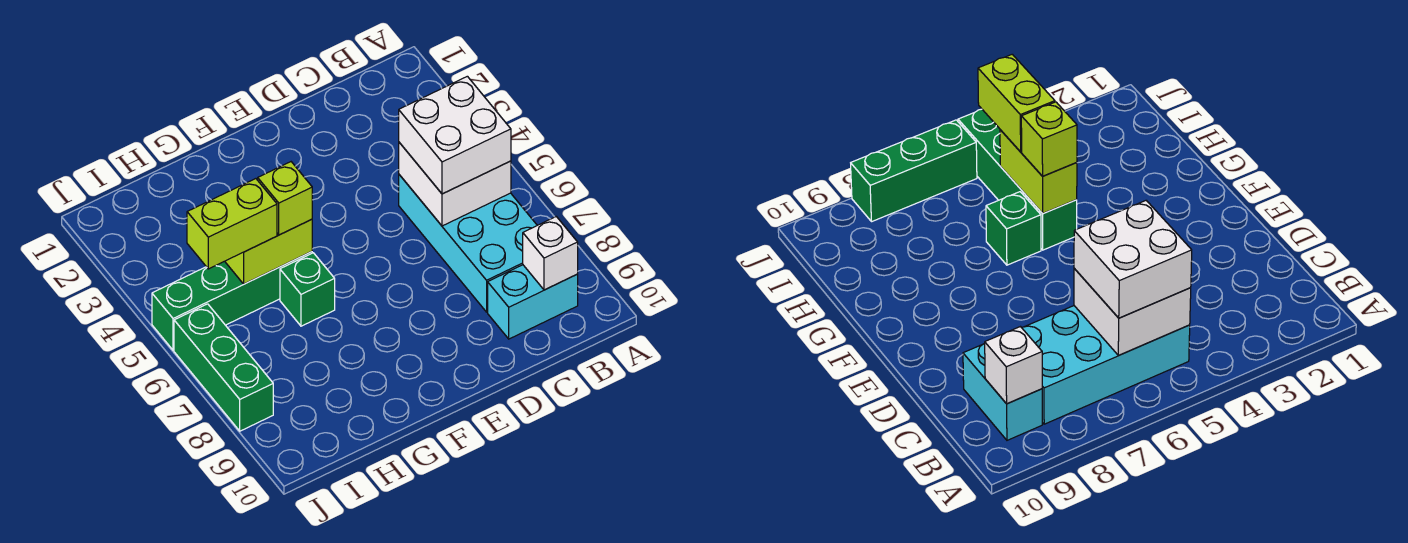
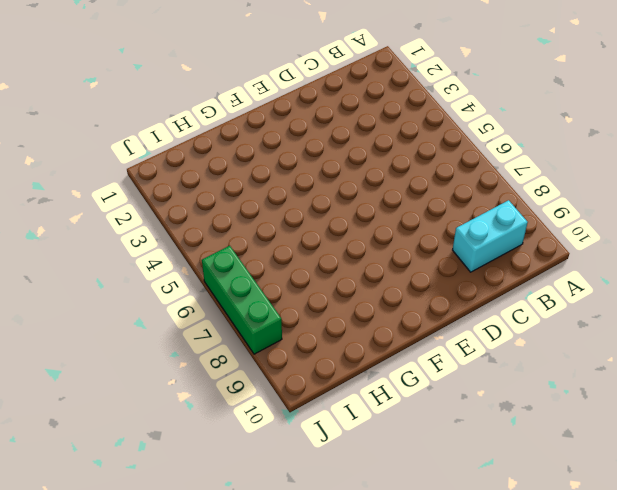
none -> cyan 2x4 brick [399,175,537,312]
none -> green 1x4 brick [152,252,312,350]

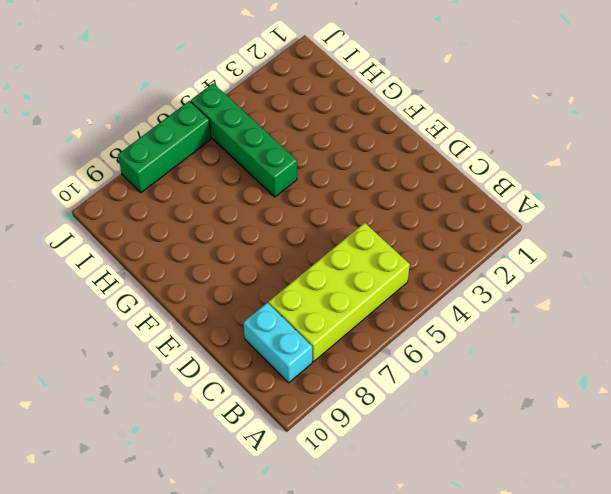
lime 2x4 brick [269,223,410,362] -> cyan 2x4 brick [399,175,537,312]
none -> green 1x1 brick [280,253,335,326]
none -> white 2x2 brick [399,142,511,226]

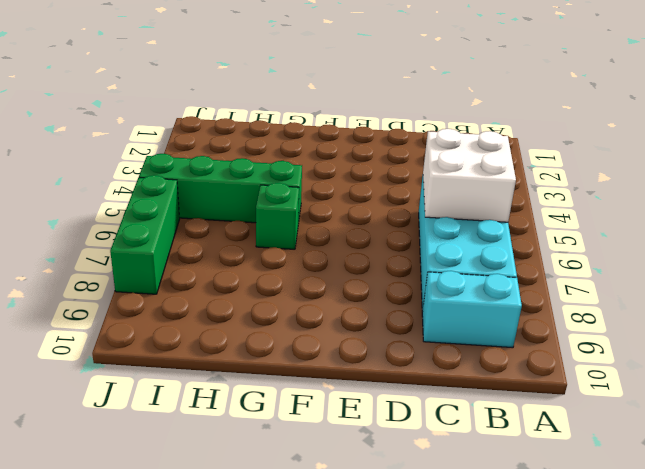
none -> white 1x1 brick [523,217,578,290]
none -> lime 1x2 brick [225,219,312,284]

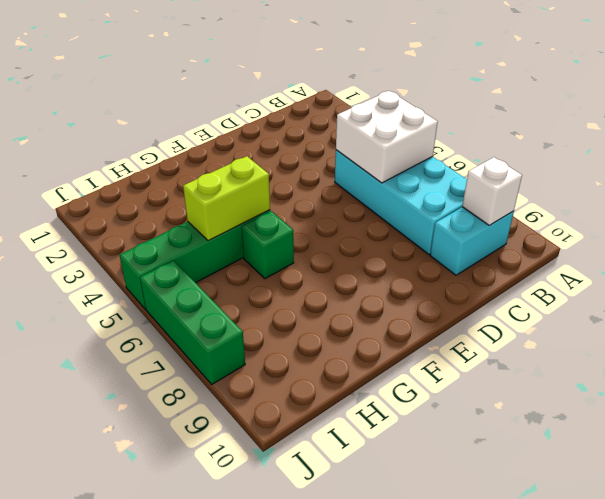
none -> white 2x2 brick [399,76,511,194]
none -> lime 1x1 brick [258,162,312,235]

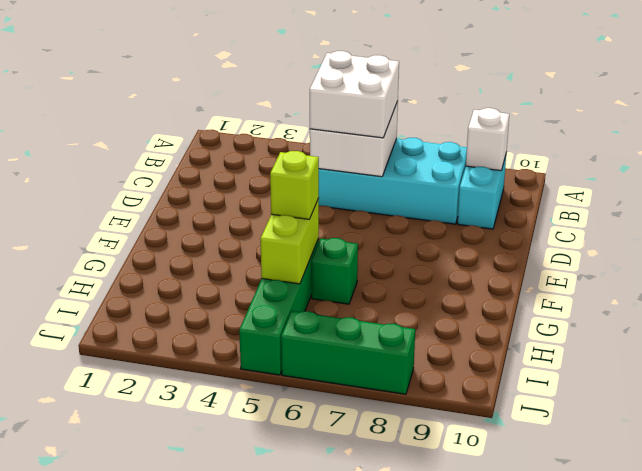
none -> lime 1x2 brick [187,179,277,269]

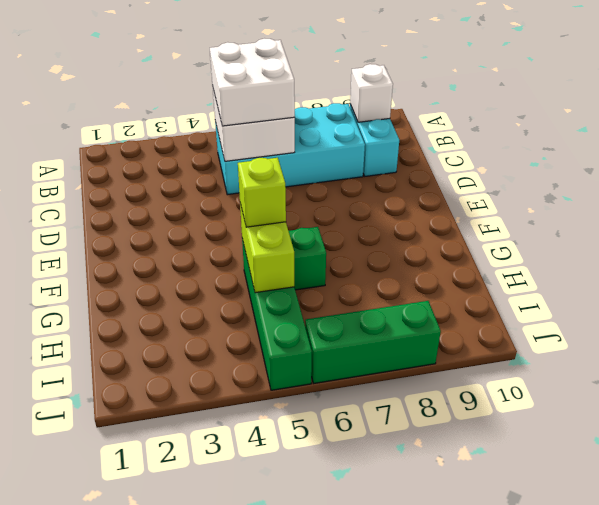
none -> lime 1x2 brick [187,179,277,269]

